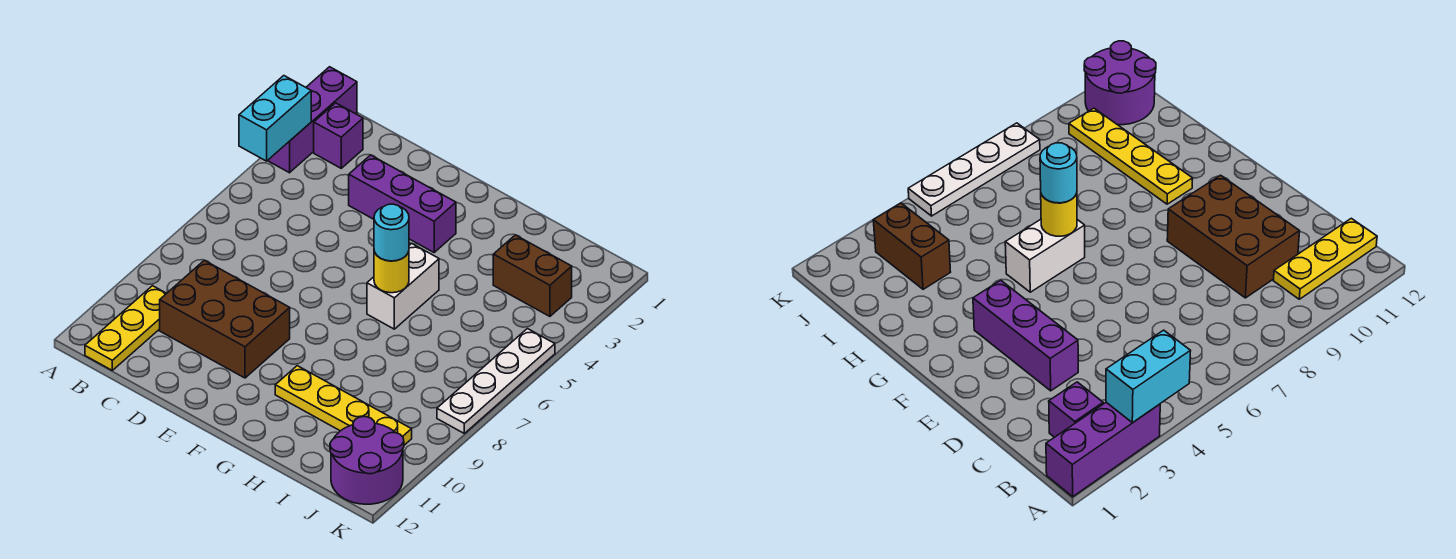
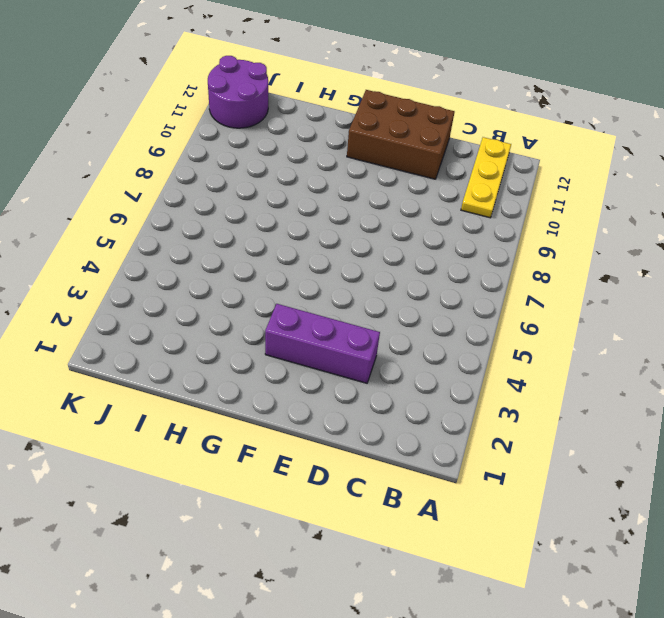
brown 2x3 brick [347,90,455,179] -> brown 2x3 brick moved to [160,260,290,378]
none -> purple 1x3 brick [268,67,357,173]
none -> purple 1x1 brick [314,103,363,168]
none -> white 1x2 brick [367,243,439,329]

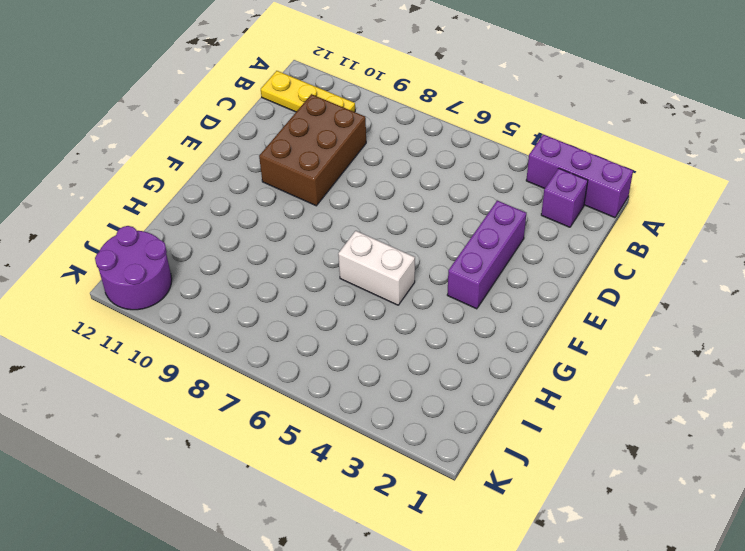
none -> yellow 1x4 plate [275,366,412,445]
none -> brown 1x2 brick [493,235,572,316]
none -> white 1x4 plate [437,329,555,433]

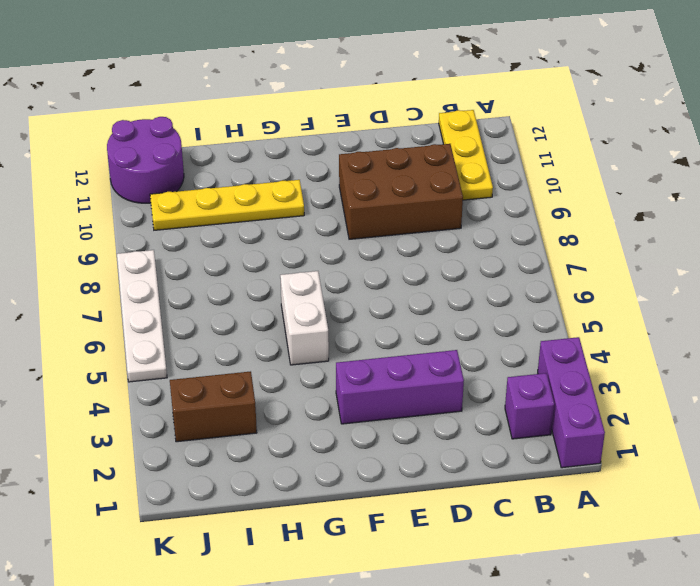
none -> cyan 1x2 brick [239,76,311,161]
none -> yellow 1x1 round brick [374,251,409,293]
none -> cyan 1x1 round brick [374,204,409,261]

